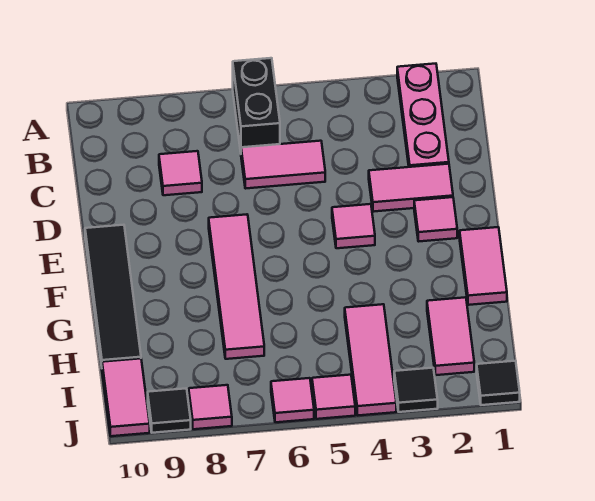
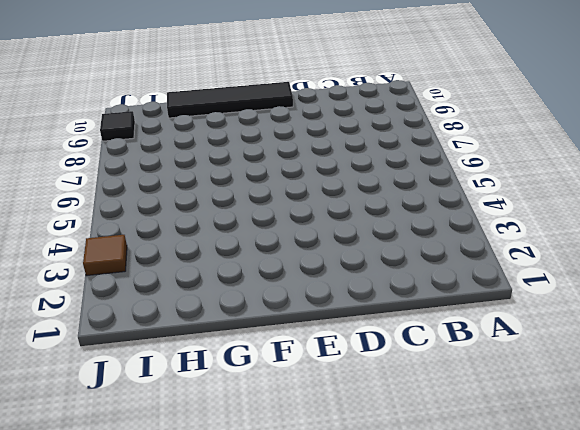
brown 1x1 tile [83,235,127,276] -> black 1x1 tile [394,368,438,412]
none -> pink 1x3 plate [397,64,449,167]
none -> black 1x2 brick [233,58,280,152]
none -> pink 1x2 tile [241,141,325,189]

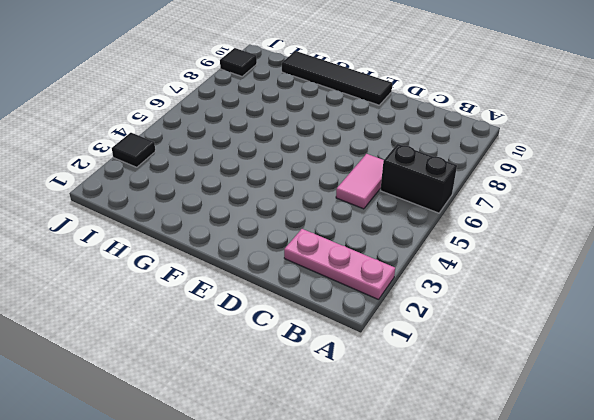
none -> pink 1x1 tile [159,151,202,195]
none -> pink 1x2 tile [369,164,453,212]
none -> pink 1x1 tile [414,197,457,241]

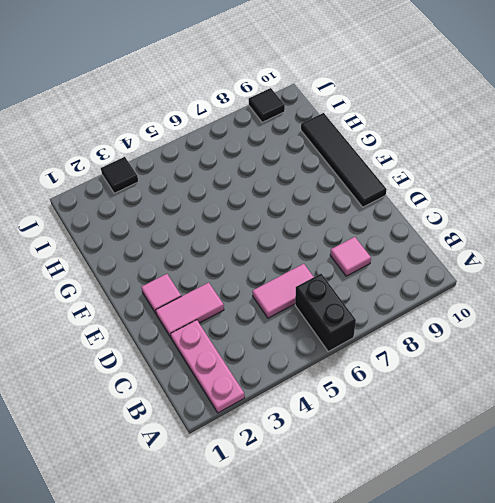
none -> pink 1x1 tile [332,204,375,248]
none -> pink 1x4 tile [209,214,264,359]
none -> pink 1x2 tile [460,227,507,305]

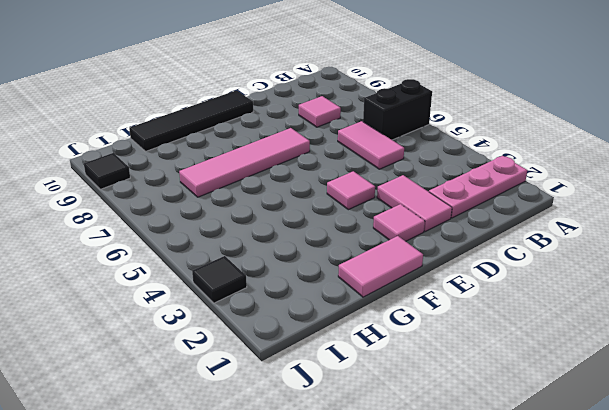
none -> pink 1x2 tile [427,297,474,375]
none -> pink 1x3 tile [345,304,396,415]
none -> pink 1x2 tile [102,359,150,436]

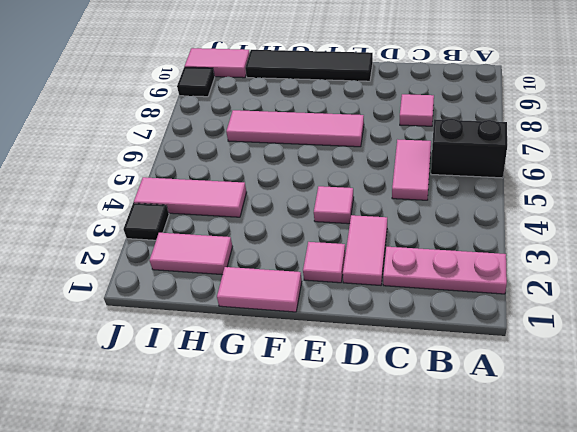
none -> black 1x1 tile [477,361,520,405]
none -> pink 1x1 tile [312,375,355,419]
none -> pink 1x1 tile [271,378,314,422]

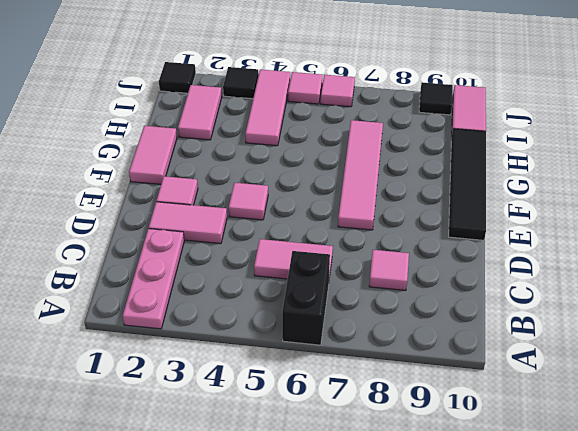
none -> pink 1x1 tile [189,385,232,429]

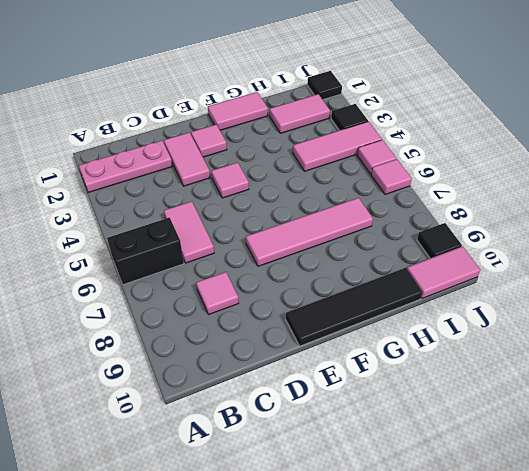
none -> pink 1x1 tile [189,385,232,429]

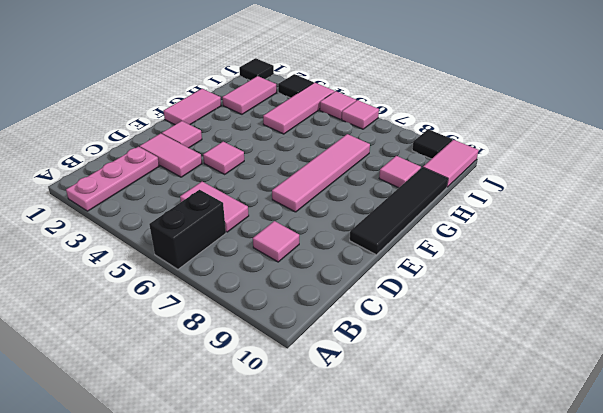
pink 1x1 tile [379,156,421,188] -> pink 1x1 tile moved to [189,385,232,429]

